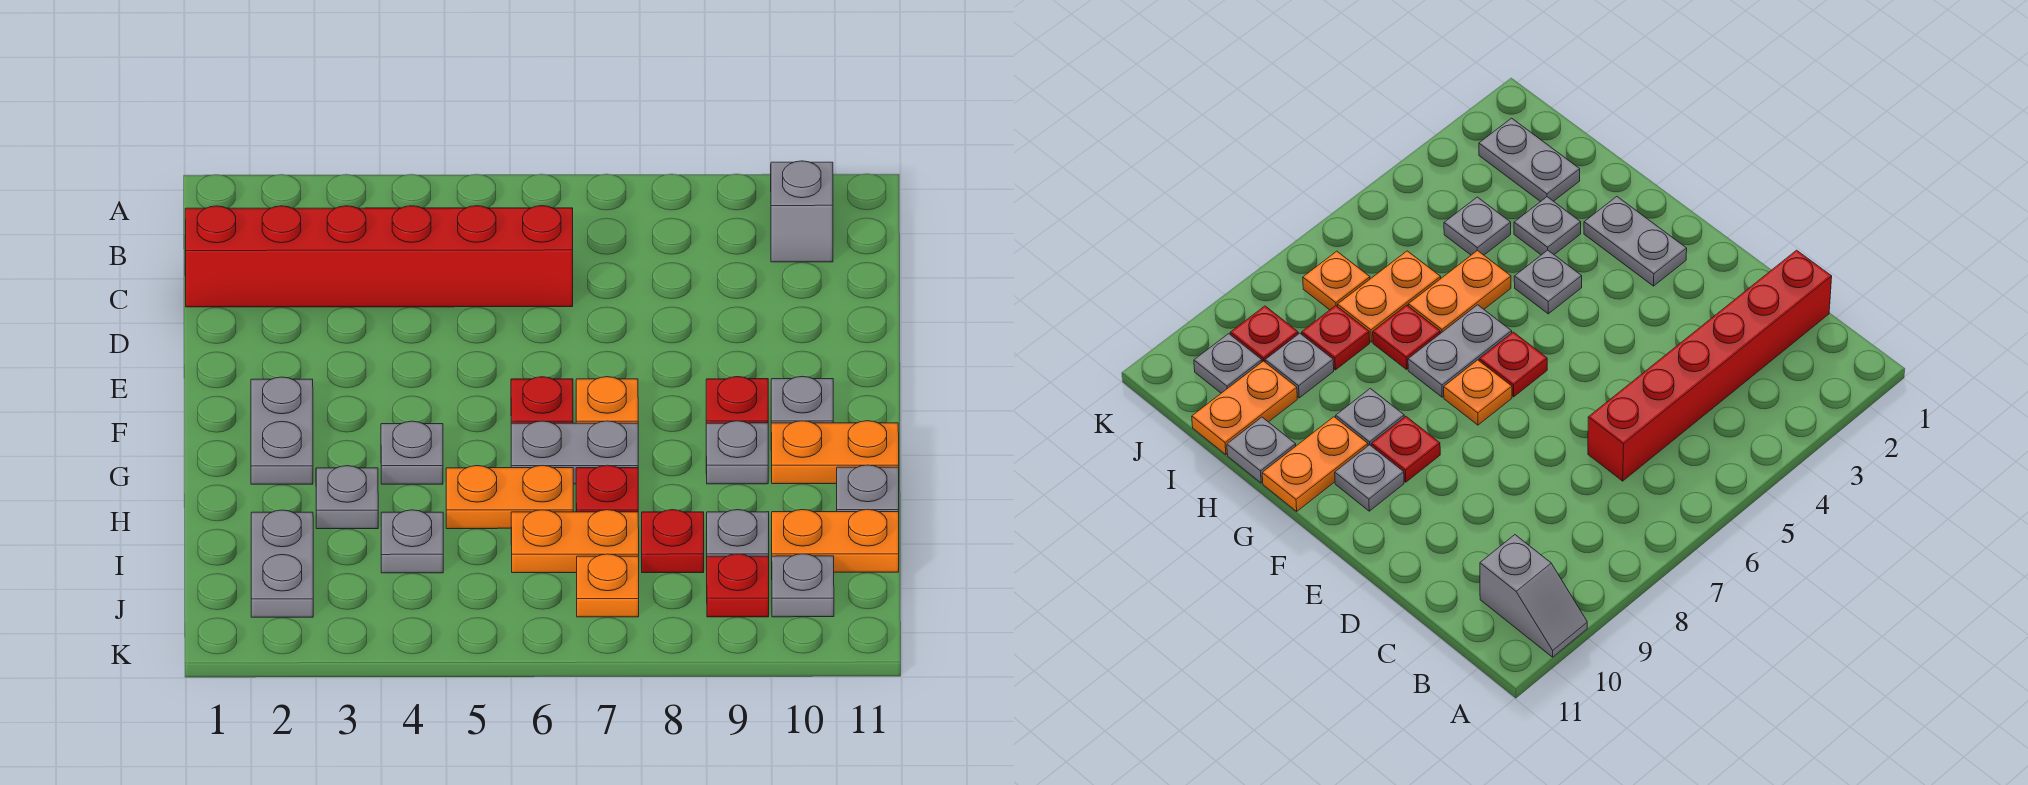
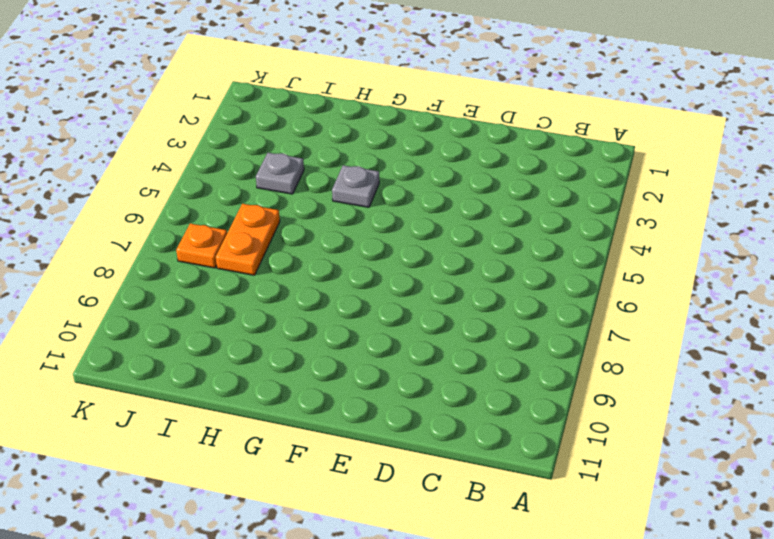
none -> grey 1x2 slope [771,161,833,262]
none -> red 1x6 brick [185,206,573,307]
none -> grey 1x2 plate [251,377,313,484]

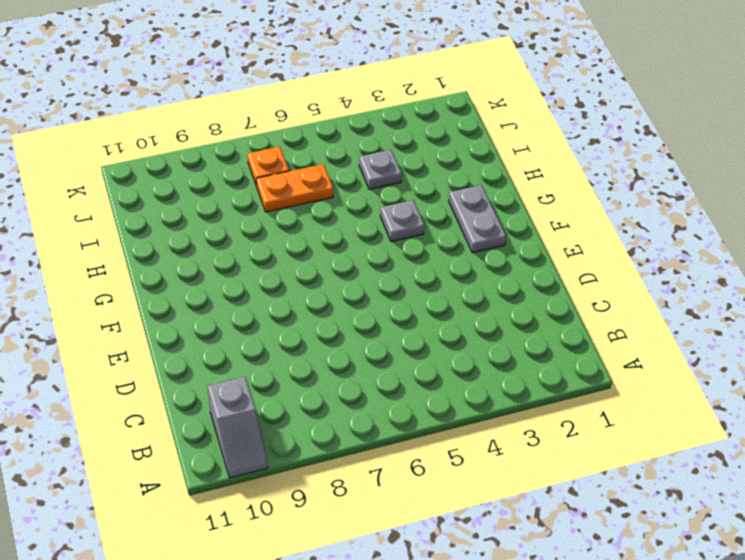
none -> red 1x6 brick [185,206,573,307]
none -> red 1x1 plate [511,377,573,423]
none -> orange 1x1 plate [576,377,638,423]

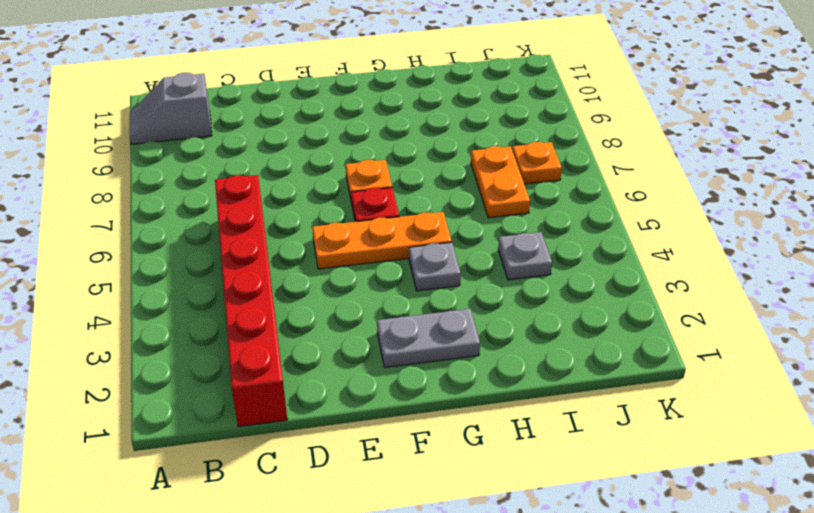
orange 1x3 plate [312,212,452,269] -> none
none -> red 1x1 plate [706,377,768,423]
none -> grey 1x1 plate [771,376,833,423]
none -> grey 1x2 plate [511,421,638,484]

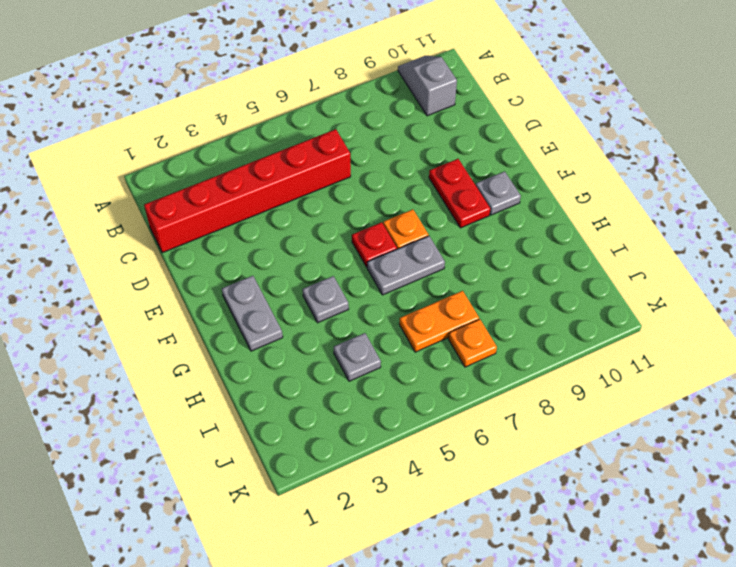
red 1x2 plate [429,159,490,228] -> red 1x1 plate [706,377,768,423]
none -> grey 1x1 plate [706,421,768,484]
none -> orange 1x2 plate [771,421,899,484]
none -> grey 1x1 plate [316,466,378,529]

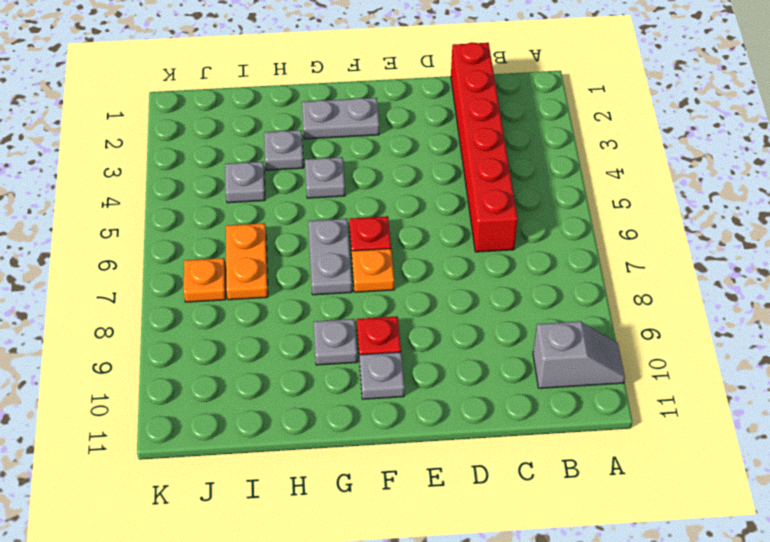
none -> orange 1x2 plate [771,421,899,484]
none -> orange 1x2 plate [446,465,573,529]
none -> red 1x1 plate [576,465,638,512]

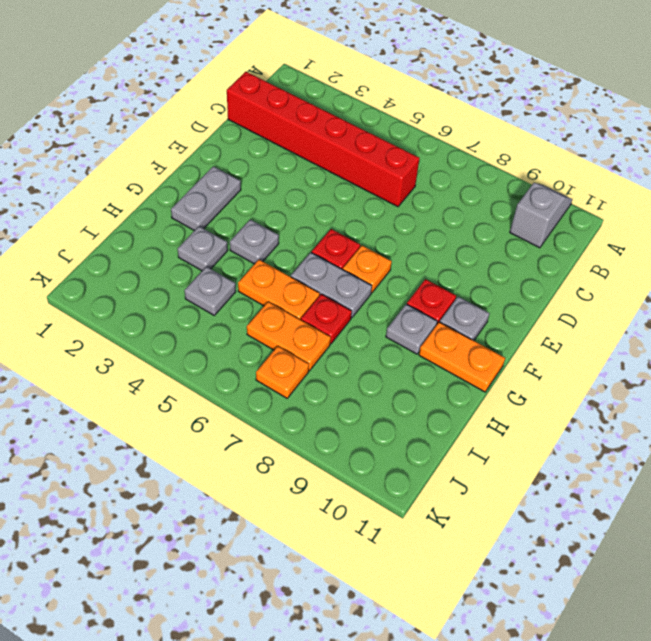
none -> grey 1x1 plate [837,465,899,512]
none -> grey 1x2 plate [251,510,313,617]
none -> red 1x1 plate [642,510,704,573]

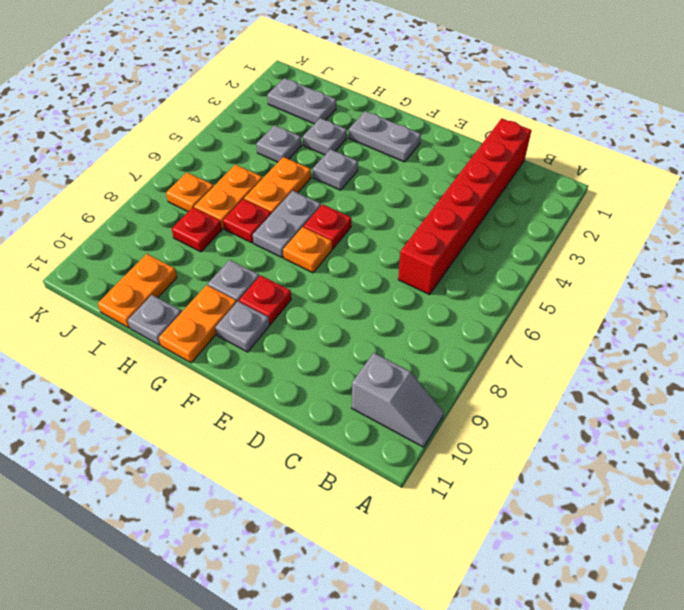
none -> grey 1x1 plate [707,510,769,556]
none -> red 1x1 plate [707,554,769,617]
none -> grey 1x1 plate [772,554,834,617]

